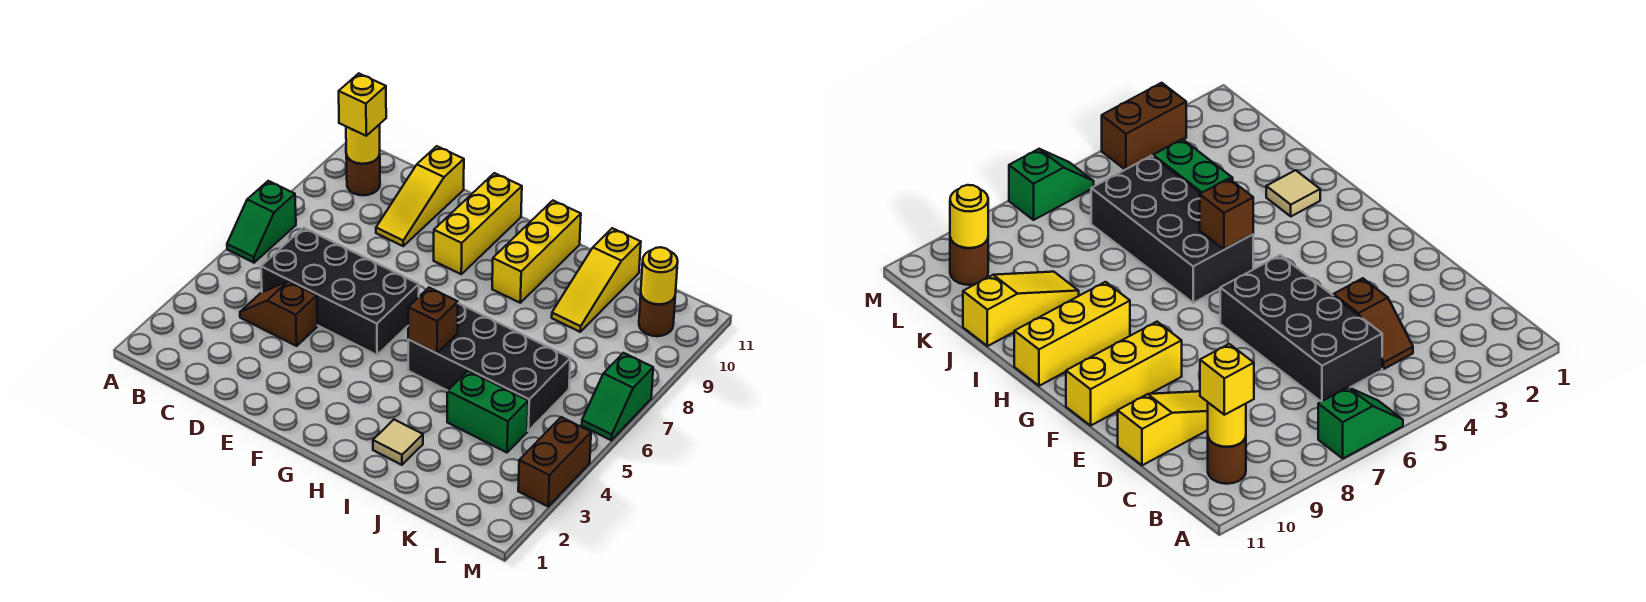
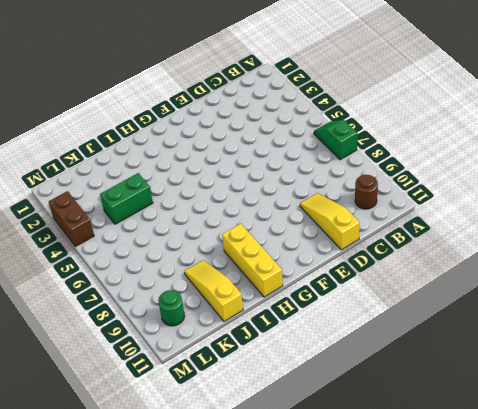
green 1x1 round brick [158,290,185,326] -> brown 1x1 round brick [639,295,675,336]
none -> brown 1x2 slope [240,281,317,346]
none -> black 2x4 brick [261,228,419,355]
none -> yellow 1x3 brick [434,173,522,274]

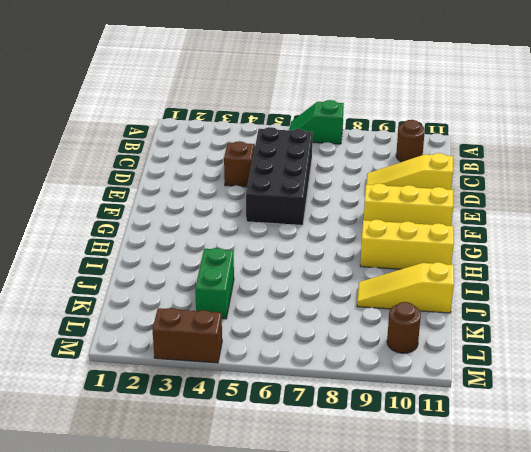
none -> black 2x4 brick [408,303,570,431]
none -> tan 1x1 tile [373,420,423,465]
none -> green 1x2 slope [582,353,653,440]

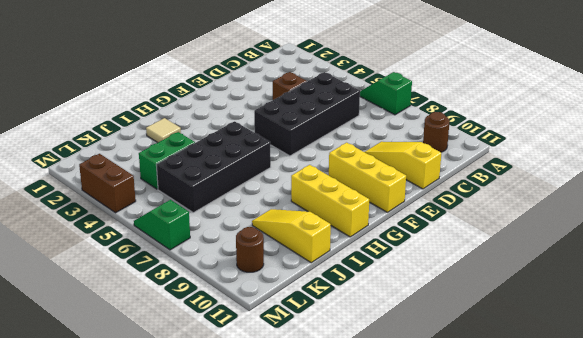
none -> yellow 1x1 round brick [346,124,380,164]
none -> brown 1x1 brick [408,288,458,353]
none -> yellow 1x1 round brick [641,247,678,304]

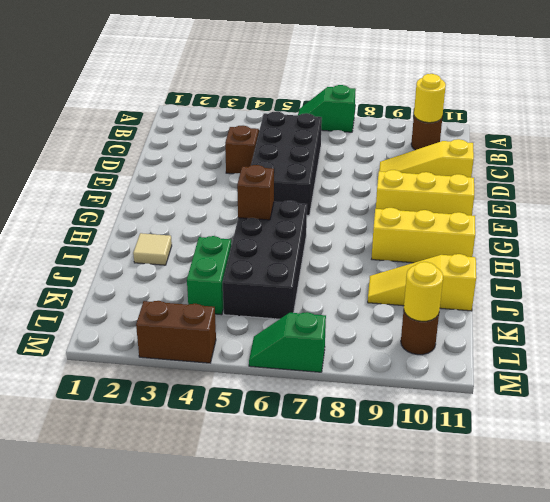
none -> yellow 1x1 brick [339,73,386,136]

